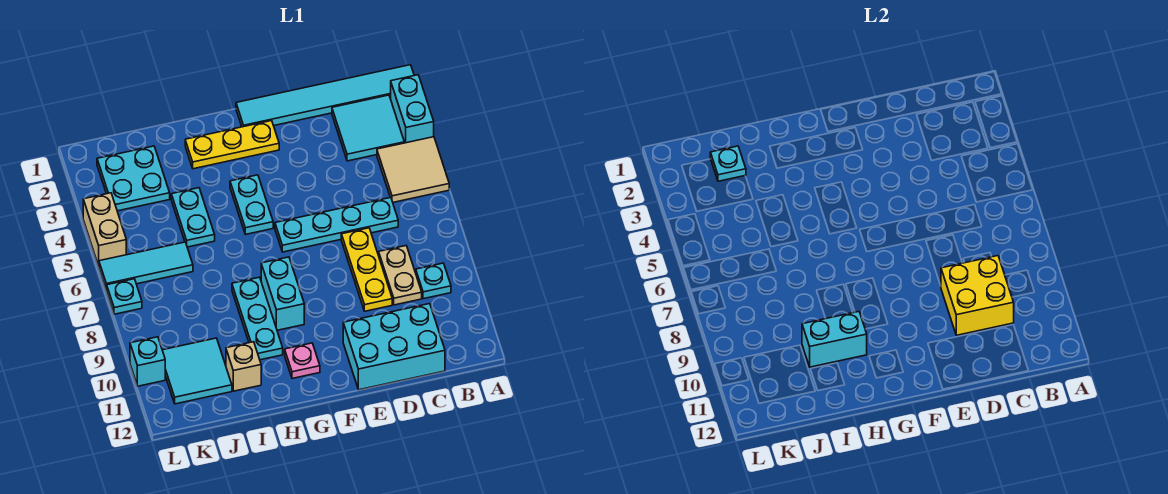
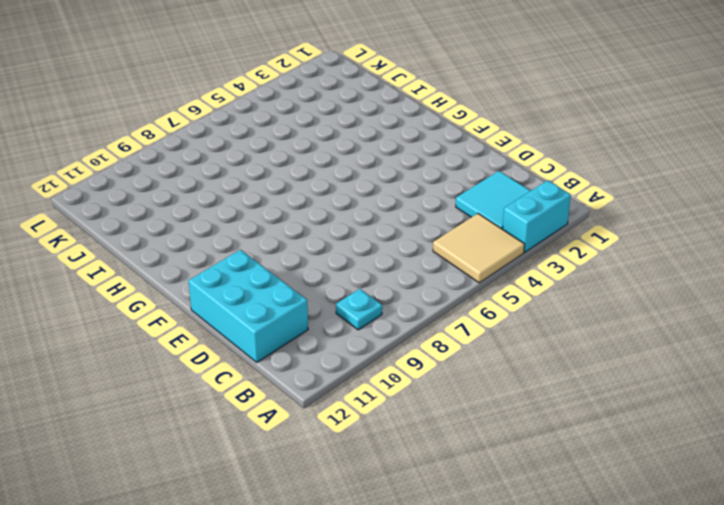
none -> cyan 1x6 tile [236,65,414,127]
none -> cyan 1x4 plate [275,197,398,252]
none -> tan 1x2 plate [379,246,422,305]

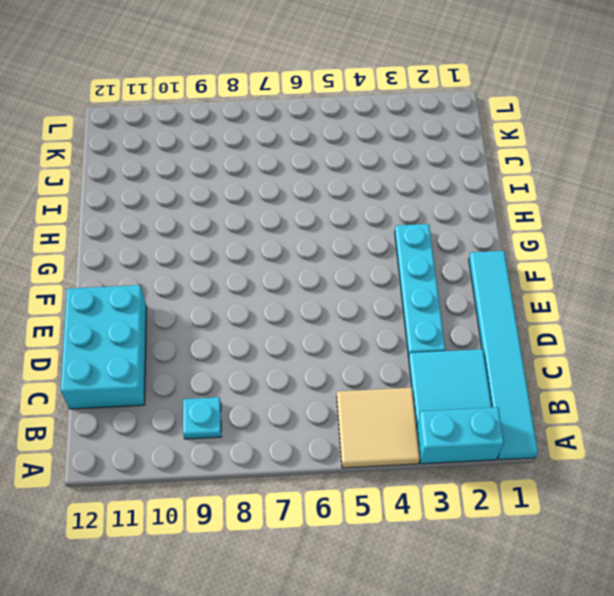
cyan 1x4 plate [395,224,445,357] -> cyan 1x4 plate moved to [275,197,398,252]
none -> tan 1x2 plate [379,246,422,305]
none -> yellow 1x3 plate [341,228,392,311]
none -> yellow 1x3 plate [185,121,279,169]

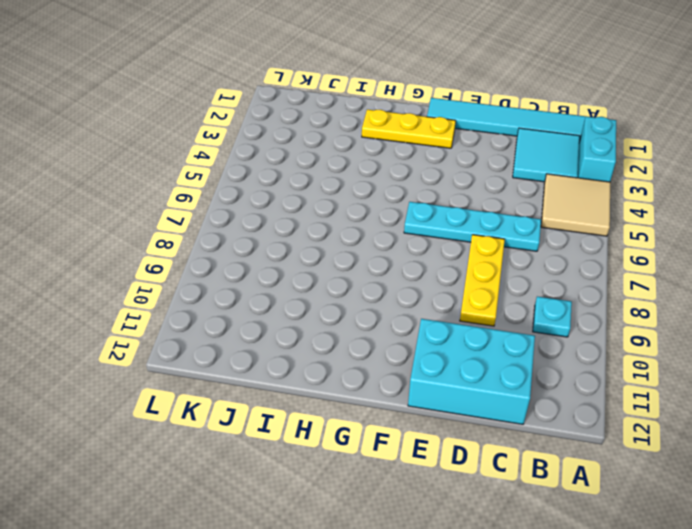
none -> tan 1x2 plate [379,246,422,305]
none -> cyan 1x2 plate [230,175,273,234]
none -> cyan 1x2 brick [261,257,304,330]

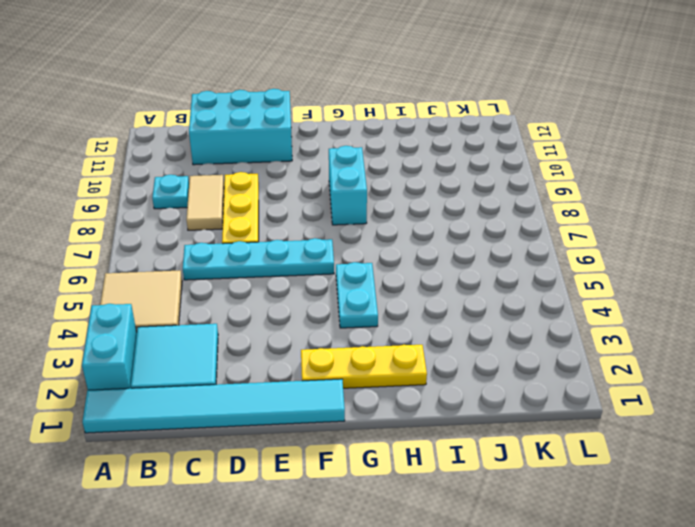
tan 1x2 tile [186,175,224,230] -> tan 1x2 plate [379,246,422,305]
none -> pink 1x1 plate [285,343,320,379]
none -> cyan 1x3 plate [232,277,283,360]
none -> cyan 1x2 plate [171,188,215,247]

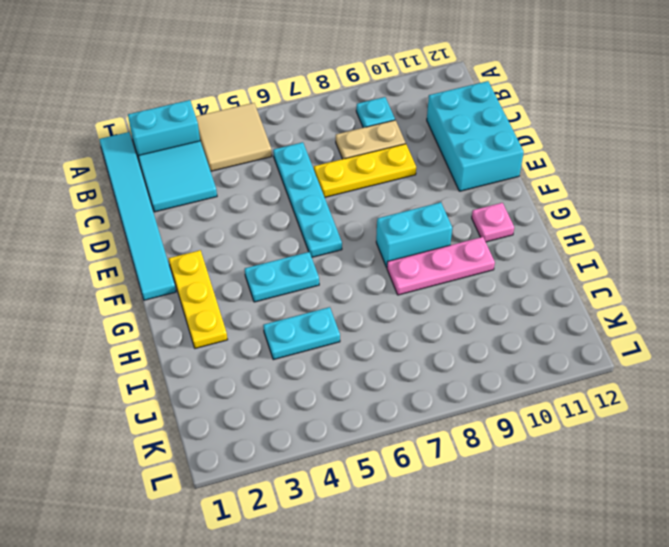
pink 1x3 plate [387,237,495,295] -> cyan 1x3 plate [232,277,283,360]
none -> tan 1x1 brick [226,342,261,391]
none -> cyan 2x2 plate [97,146,170,211]
none -> cyan 1x3 tile [99,242,193,290]

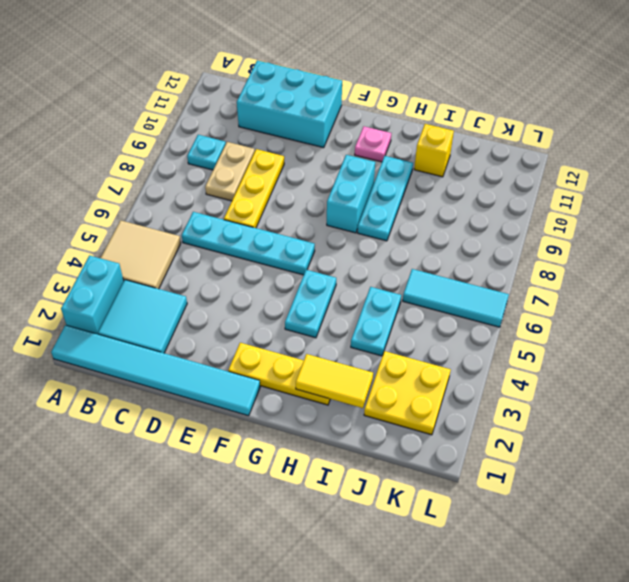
yellow 1x2 tile [296,354,373,408] -> none
yellow 1x1 brick [414,124,454,177] -> tan 1x1 brick [226,342,261,391]
yellow 2x2 plate [364,351,451,435] -> cyan 2x2 plate [97,146,170,211]
none -> cyan 2x2 tile [162,338,232,404]
none -> tan 1x2 brick [83,193,126,266]
none -> cyan 1x1 plate [107,279,142,314]

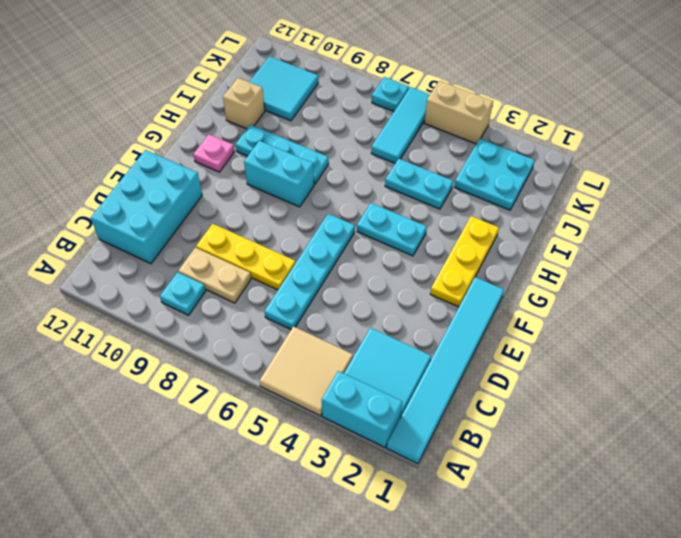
none -> cyan 1x1 brick [130,337,165,386]
none -> yellow 2x2 brick [941,256,1014,335]
none -> cyan 1x2 brick [802,312,867,367]

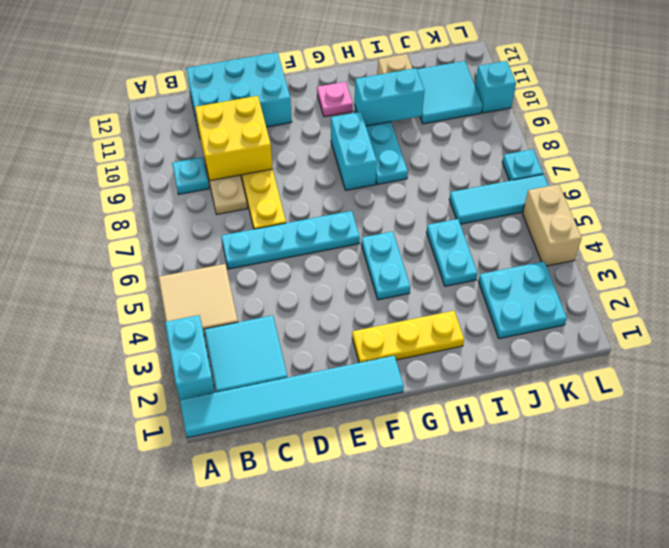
none -> cyan 1x1 plate [710,146,746,181]

